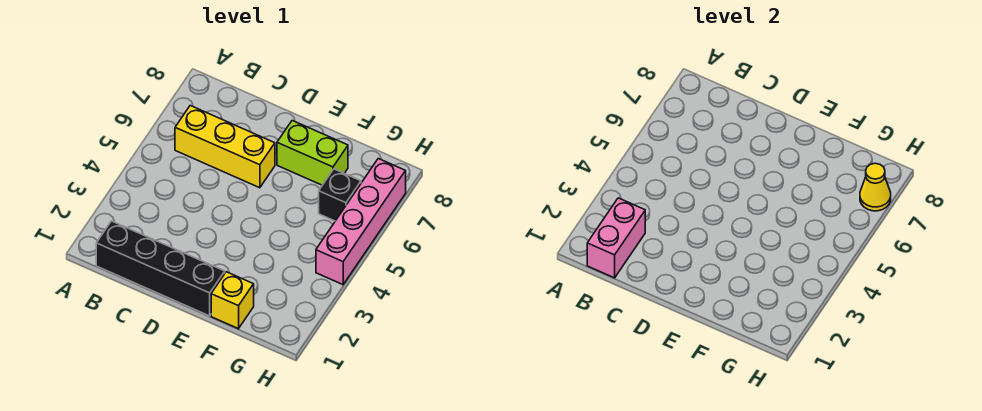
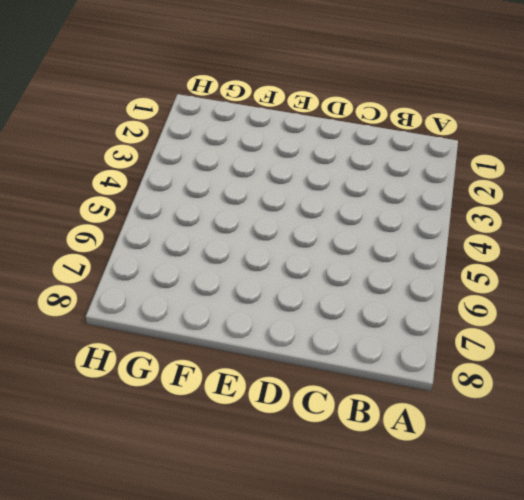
none -> black 1x4 brick [96,221,225,316]
none -> yellow 1x3 brick [175,106,275,188]

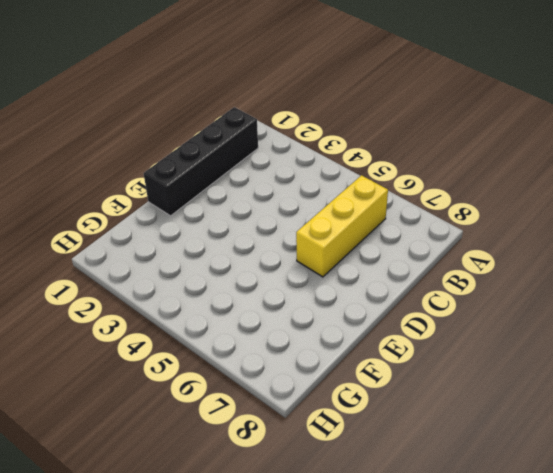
none -> lime 1x2 brick [277,121,348,185]
none -> yellow 1x1 brick [211,272,254,329]

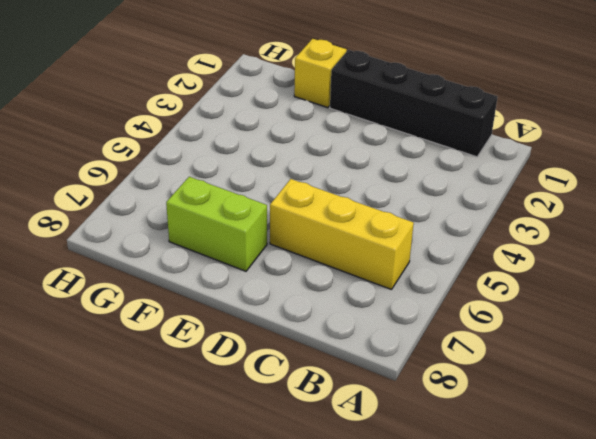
none -> black 1x1 brick [319,169,361,221]
none -> pink 1x4 brick [316,159,406,285]

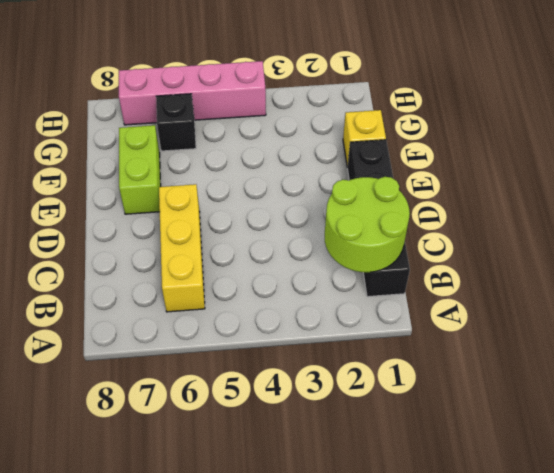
lime 2x2 round brick [325,177,410,272] -> pink 1x2 brick [587,198,645,278]
none -> yellow 1x1 cone [860,163,891,211]

